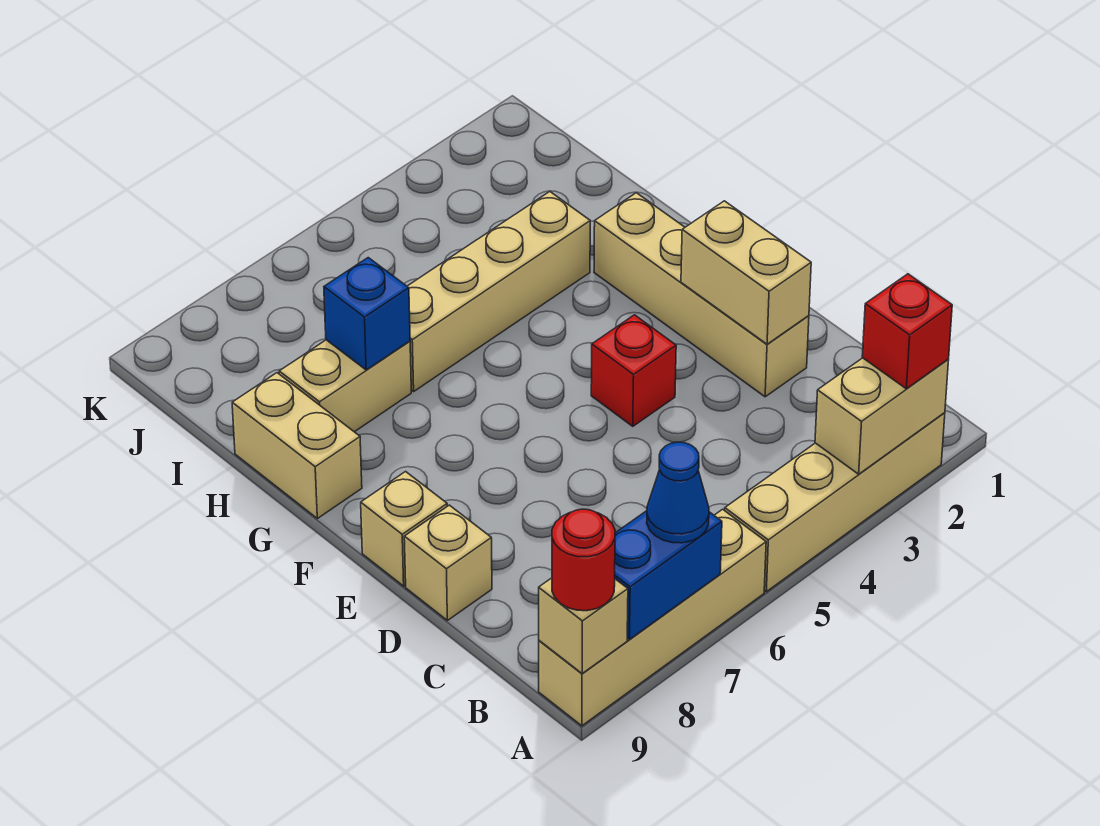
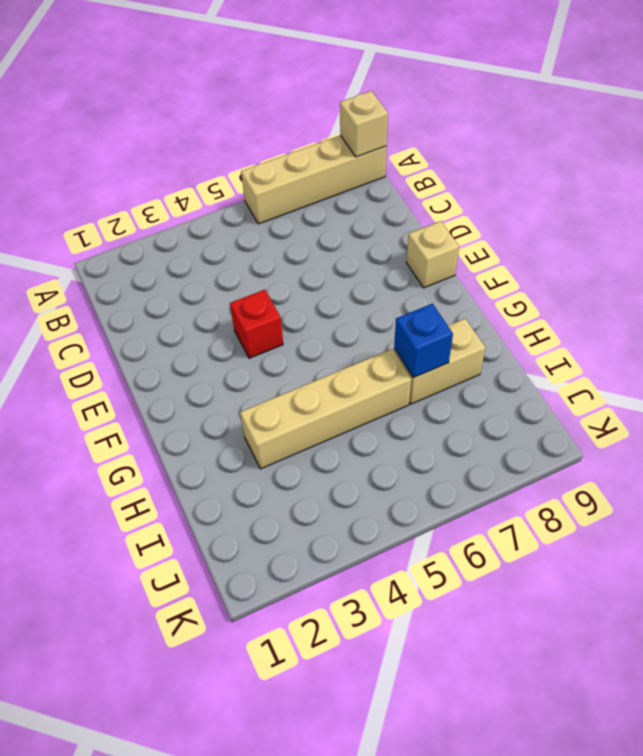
none -> tan 1x4 brick [725,413,945,592]
none -> tan 1x4 brick [594,193,809,397]
none -> tan 1x1 brick [404,505,492,620]

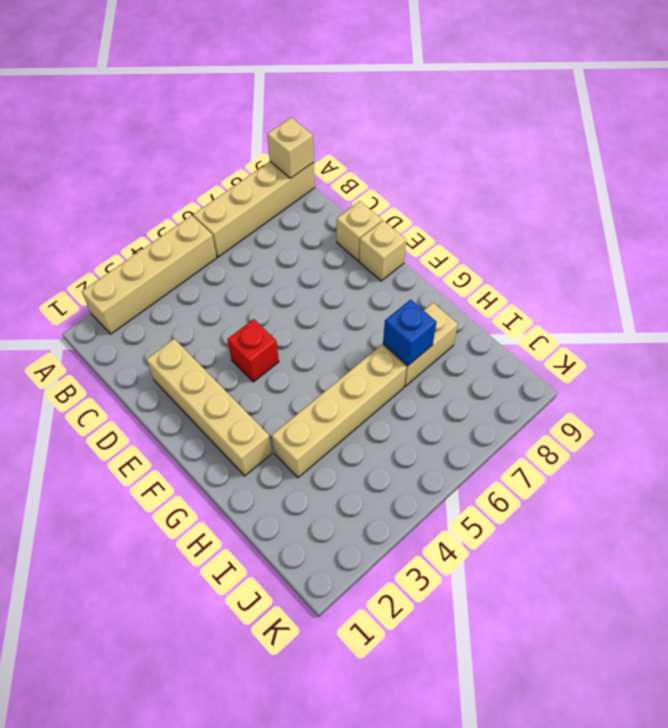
none -> tan 1x2 brick [232,373,362,519]
none -> tan 1x2 brick [815,358,949,474]
none -> blue 1x2 brick [615,511,722,639]

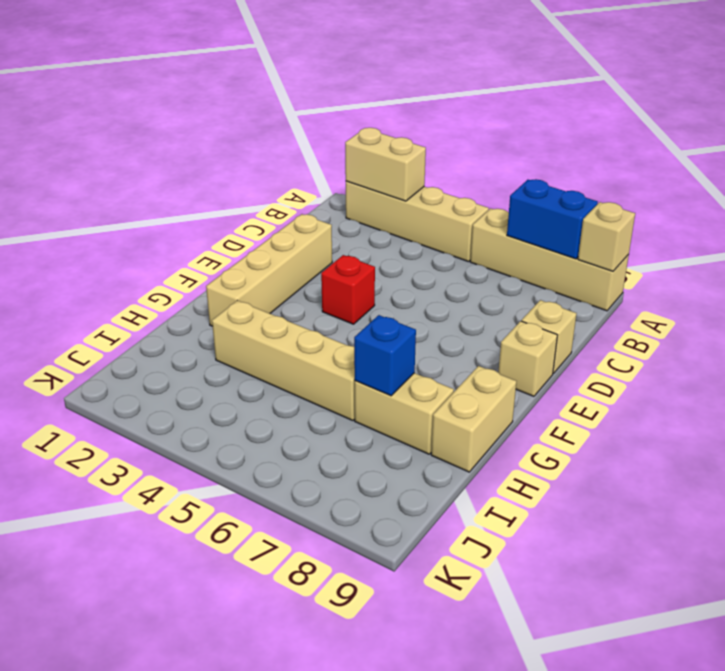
none -> tan 1x2 brick [681,201,811,344]
none -> red 1x1 brick [862,274,952,389]
none -> blue 1x1 cone [647,442,709,543]

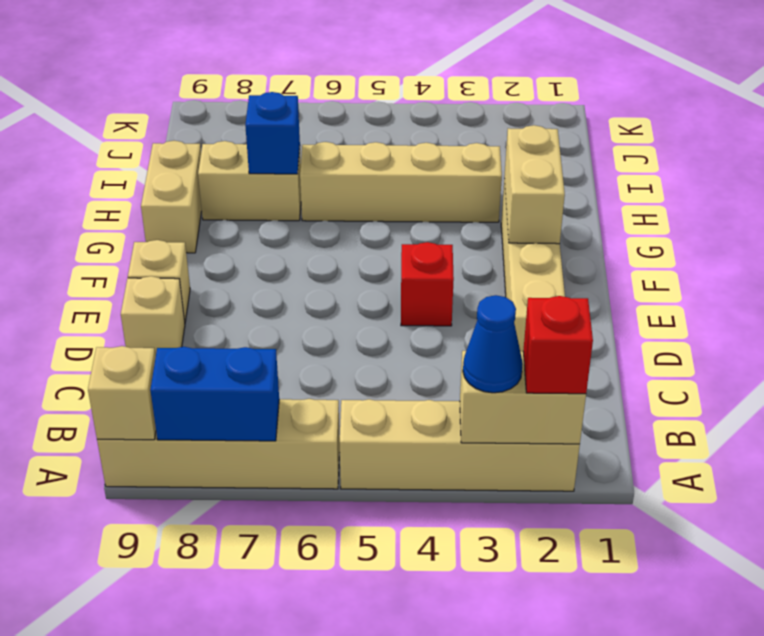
blue 1x1 cone [463,295,523,393] -> blue 1x1 cone moved to [647,442,709,543]
tan 1x2 brick [504,125,565,244] -> tan 1x2 brick moved to [681,201,811,344]
none -> red 1x1 round brick [552,509,615,611]

